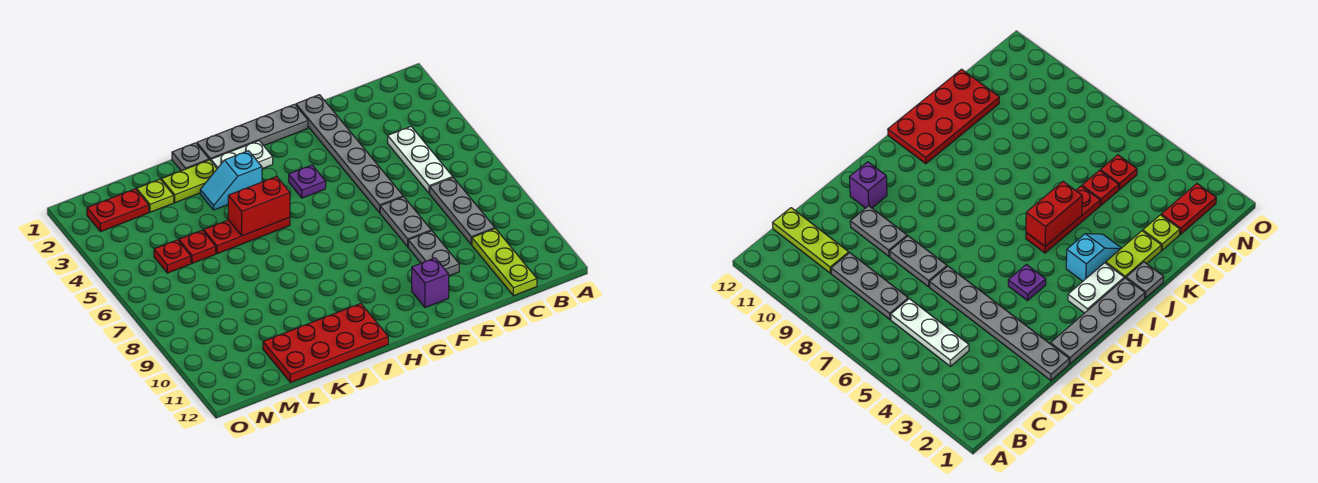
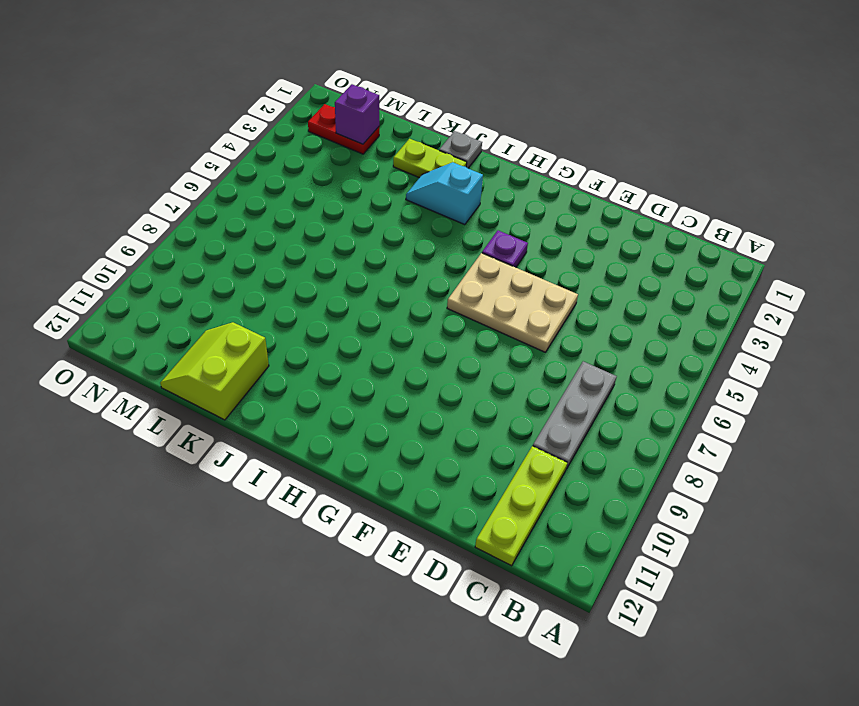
tan 2x3 plate [447,253,578,352] -> grey 1x6 plate [296,95,403,213]
lime 2x2 slope [160,322,269,420] -> red 2x4 plate [263,303,388,383]
purple 1x1 brick [335,84,379,144] -> purple 1x1 brick moved to [412,258,449,308]
none -> white 1x3 plate [388,127,453,194]
none -> grey 1x2 plate [380,197,431,247]
none -> grey 1x2 plate [408,231,459,276]

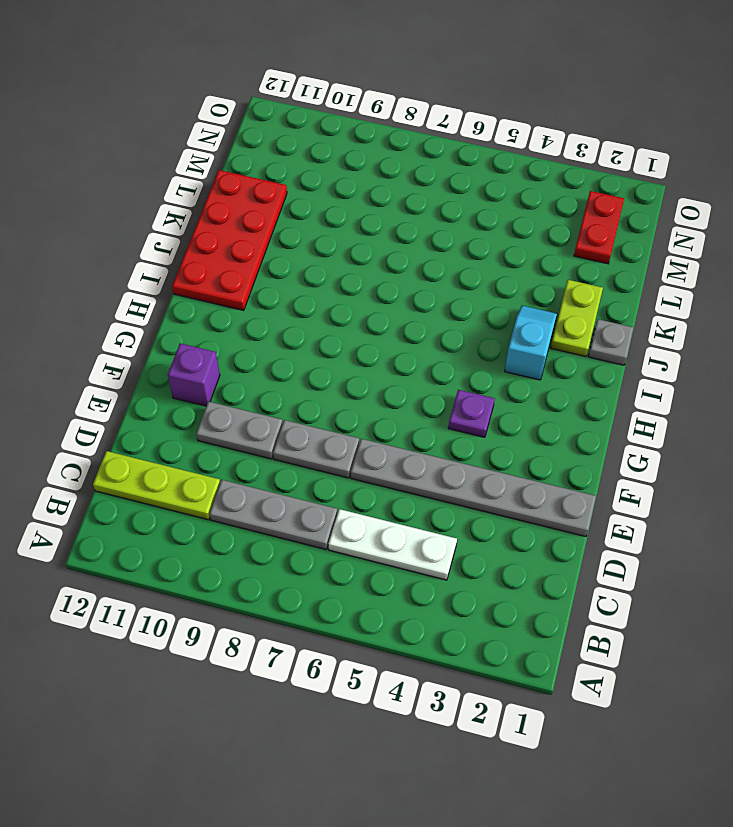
none -> grey 1x4 plate [197,104,308,161]
none -> white 1x2 plate [211,141,273,169]
none -> red 1x3 plate [204,217,290,254]

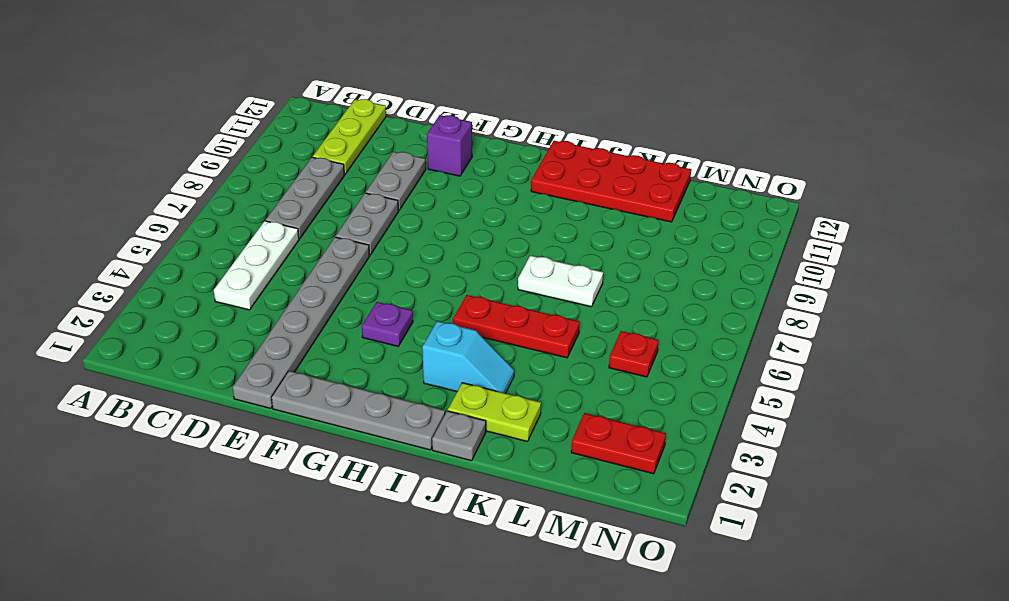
white 1x2 plate [518,256,603,307] -> white 1x2 plate moved to [211,141,273,169]
none -> lime 1x1 plate [137,179,174,212]
none -> red 1x1 plate [179,230,216,263]
none -> red 1x2 brick [228,176,290,236]

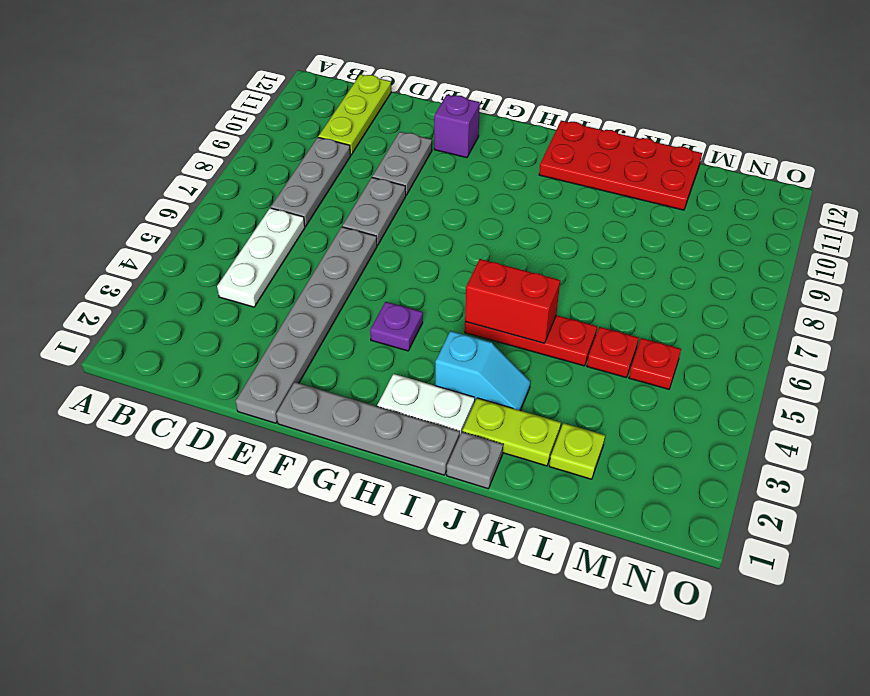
none -> red 1x2 plate [87,189,149,232]

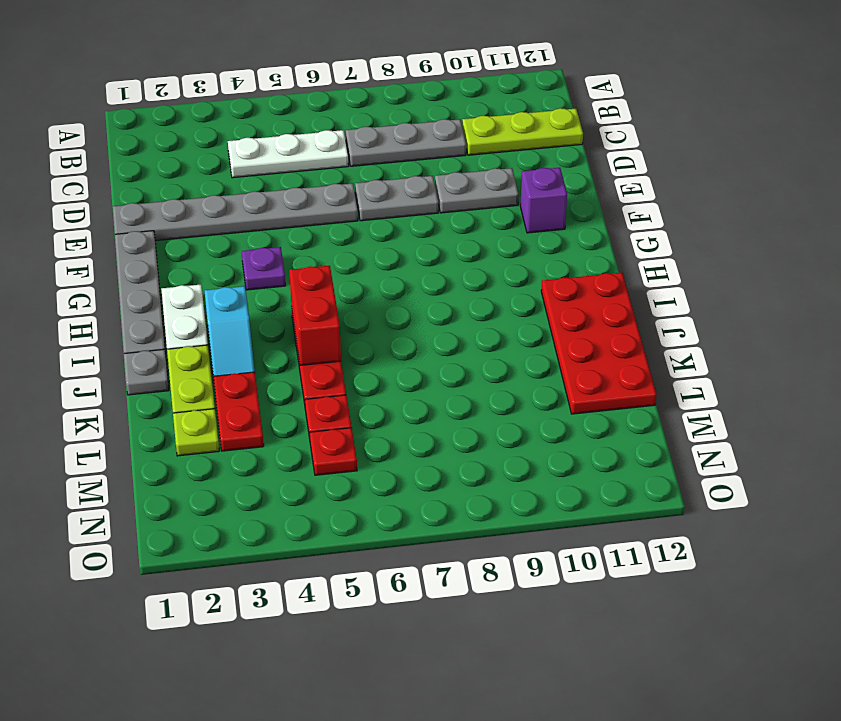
red 1x2 plate [214,372,264,451] -> red 1x2 plate moved to [87,189,149,232]

